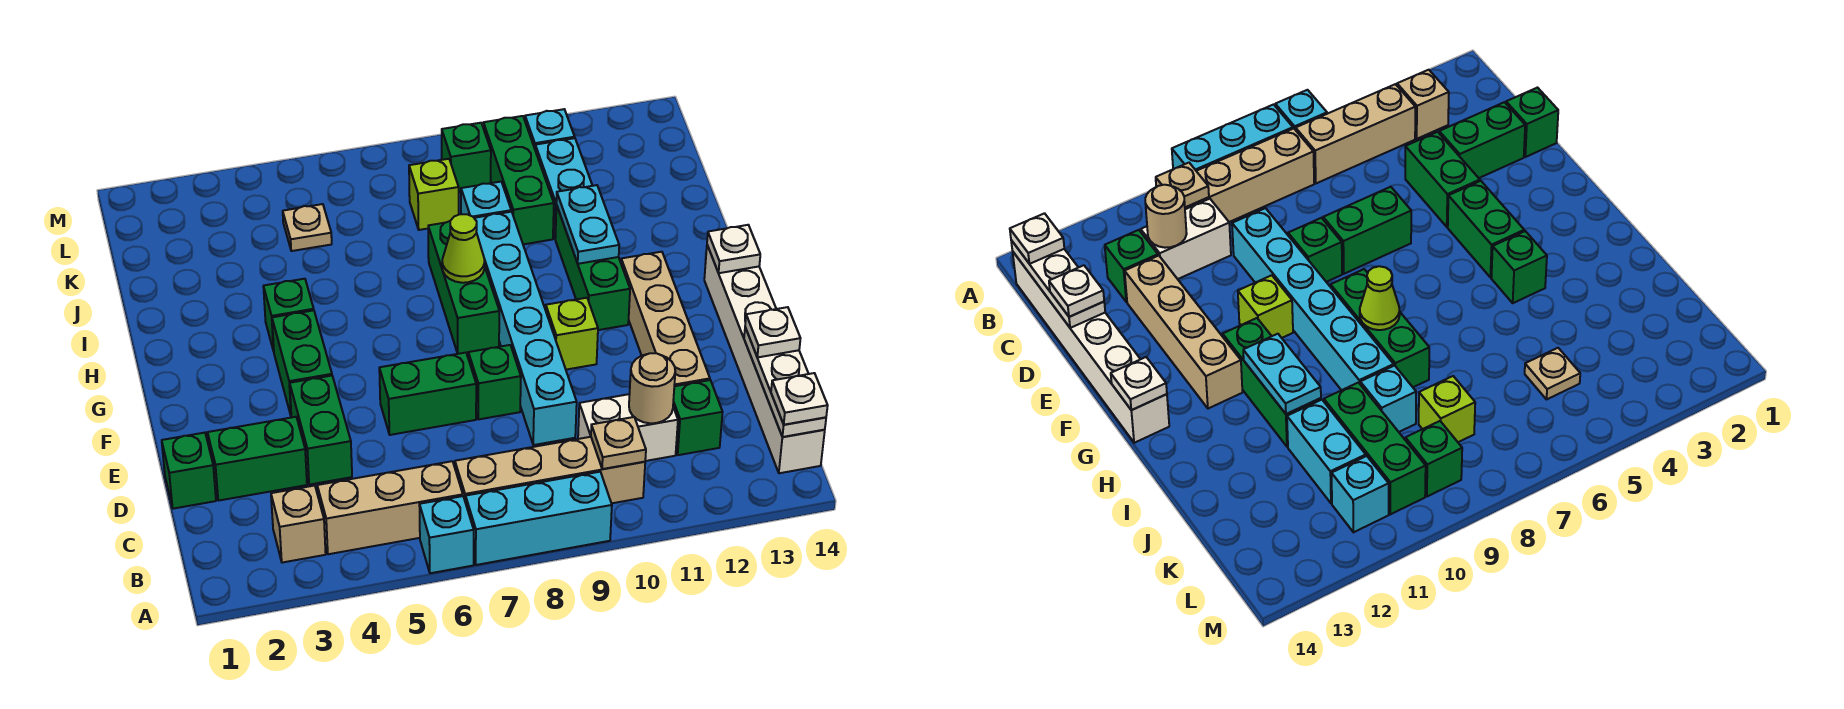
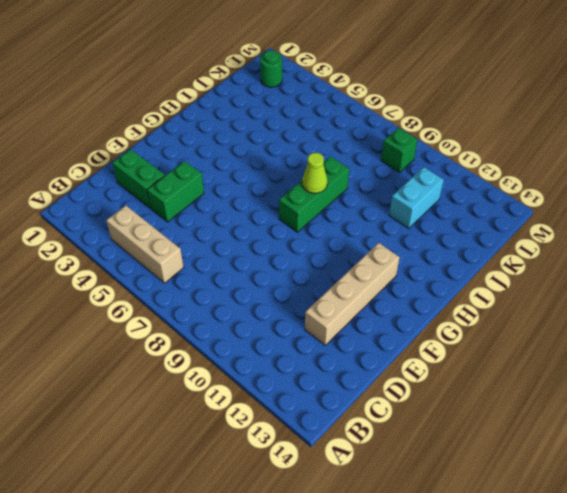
green 1x1 round brick [260,50,282,87] -> none
none -> cyan 1x1 brick [419,496,474,573]
none -> cyan 1x3 brick [466,472,612,565]
none -> tan 1x1 brick [271,486,326,563]
none -> tan 1x4 brick [455,437,645,503]

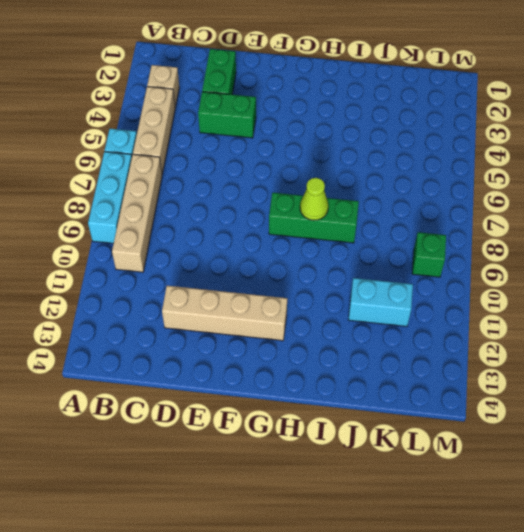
none -> white 1x6 brick [704,245,825,473]
none -> white 1x2 brick [578,394,678,461]
none -> green 1x1 brick [673,380,723,455]
none -> green 1x1 brick [162,433,216,509]

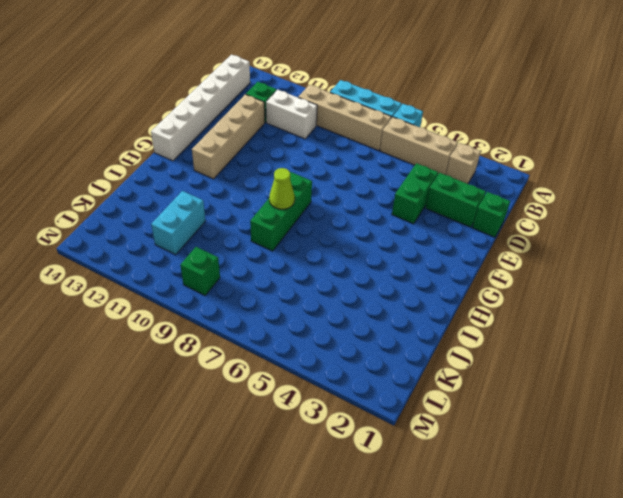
none -> cyan 1x6 brick [474,212,577,445]
none -> green 1x2 brick [379,353,476,435]
none -> green 1x1 brick [468,345,521,419]
none -> green 1x2 brick [272,310,332,415]

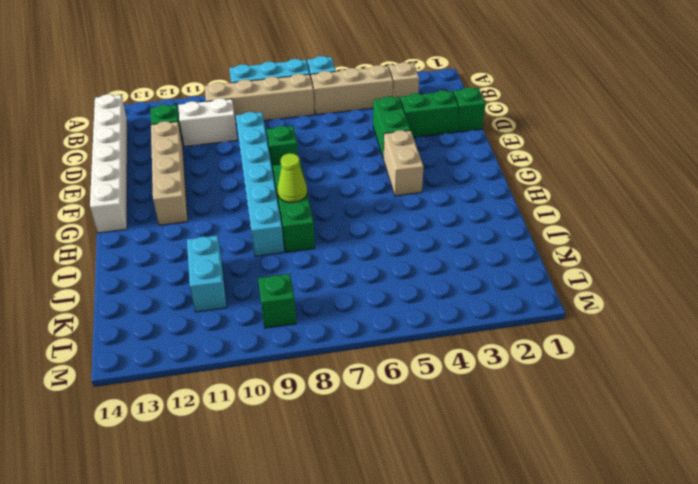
tan 1x2 brick [383,130,423,196] -> green 1x2 brick [272,310,332,415]
none -> green 1x2 brick [379,353,476,435]
none -> lime 1x1 brick [546,298,598,370]
none -> green 1x3 brick [555,205,630,330]
none -> green 1x1 brick [263,279,314,351]

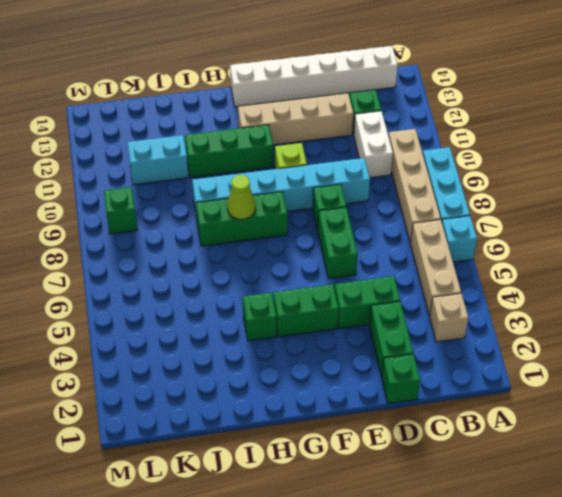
none -> cyan 1x1 brick [461,182,511,218]
none -> green 1x3 brick [483,116,554,244]
none -> tan 1x1 plate [283,204,332,251]
none -> lime 1x1 brick [409,159,459,230]

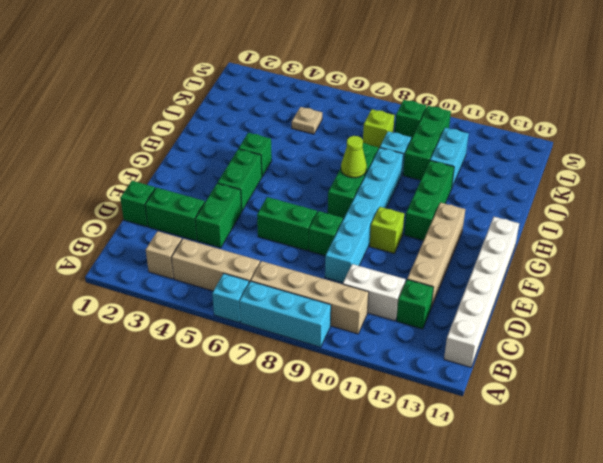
none -> cyan 1x1 brick [525,109,575,148]
none -> tan 1x1 plate [591,417,646,469]
none -> white 1x3 plate [744,328,826,437]
none -> tan 1x1 round brick [629,353,675,423]

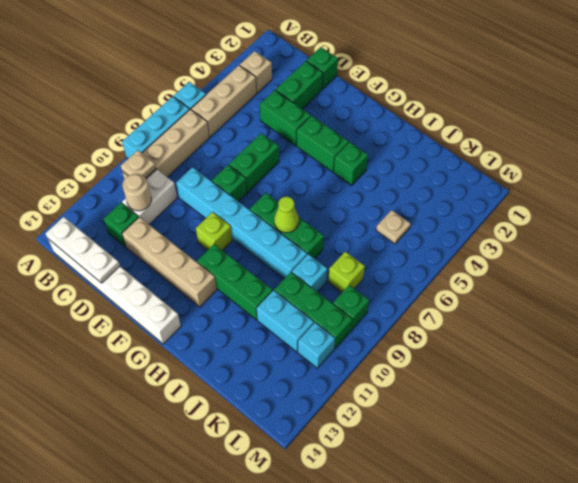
none -> white 1x1 plate [707,225,760,273]
none -> cyan 1x2 plate [556,185,619,264]
none -> white 1x1 plate [771,373,828,425]
none -> white 1x1 plate [745,307,800,357]

